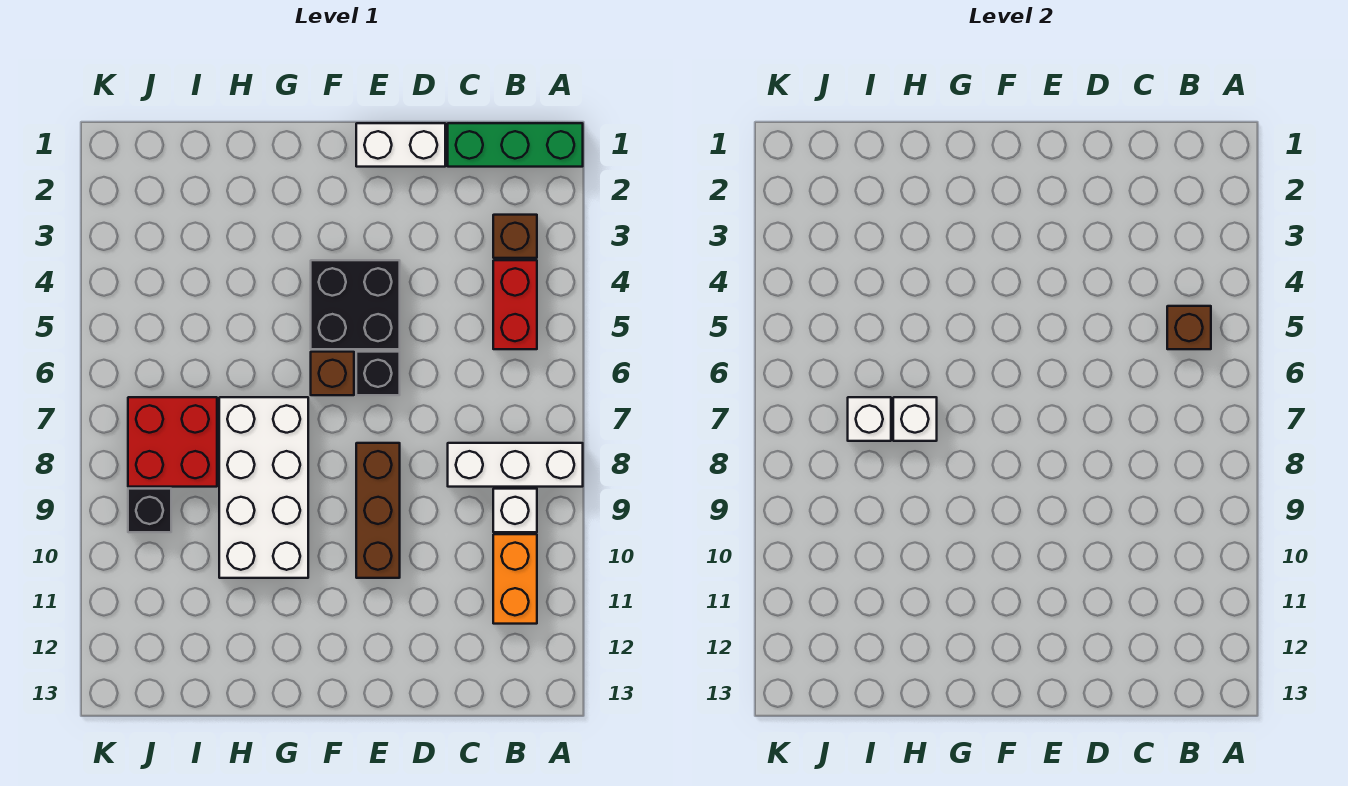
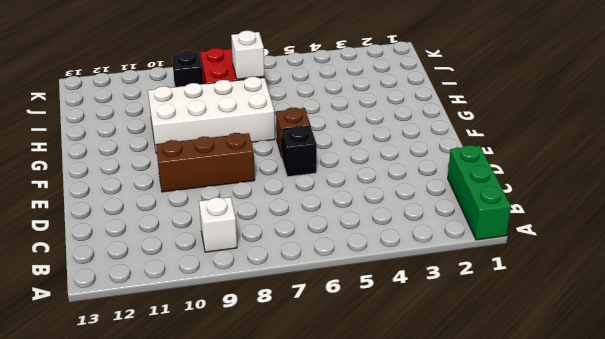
none -> white 1x3 brick [448,443,583,487]
none -> brown 1x1 brick [493,215,537,258]
none -> red 1x2 brick [493,260,537,349]

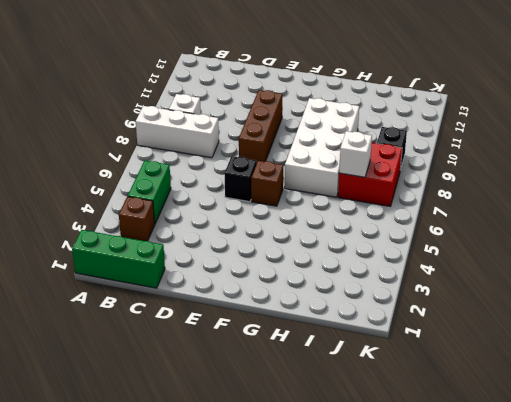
green 1x2 brick [128,161,171,223] -> red 1x2 brick [493,260,537,349]
none -> orange 1x2 brick [493,534,537,624]
none -> white 1x2 brick [356,123,445,167]
none -> black 2x2 brick [311,260,400,349]

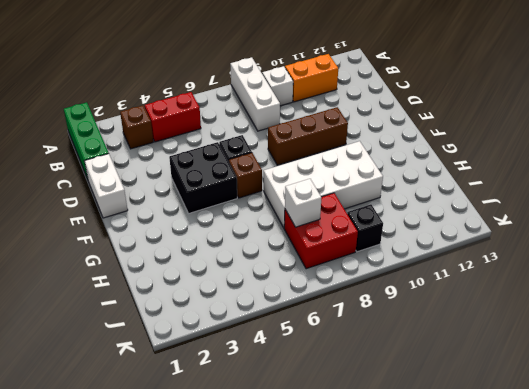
none -> brown 1x1 brick [1167,306,1211,349]
none -> white 1x1 brick [893,397,937,441]

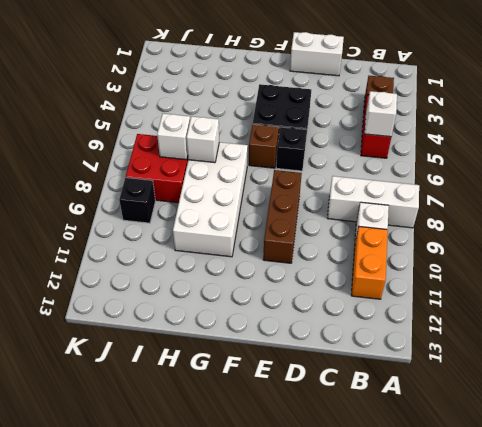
white 1x1 brick [365,91,397,137] -> brown 1x1 brick [1167,306,1211,349]
none -> green 1x3 brick [448,123,583,167]

